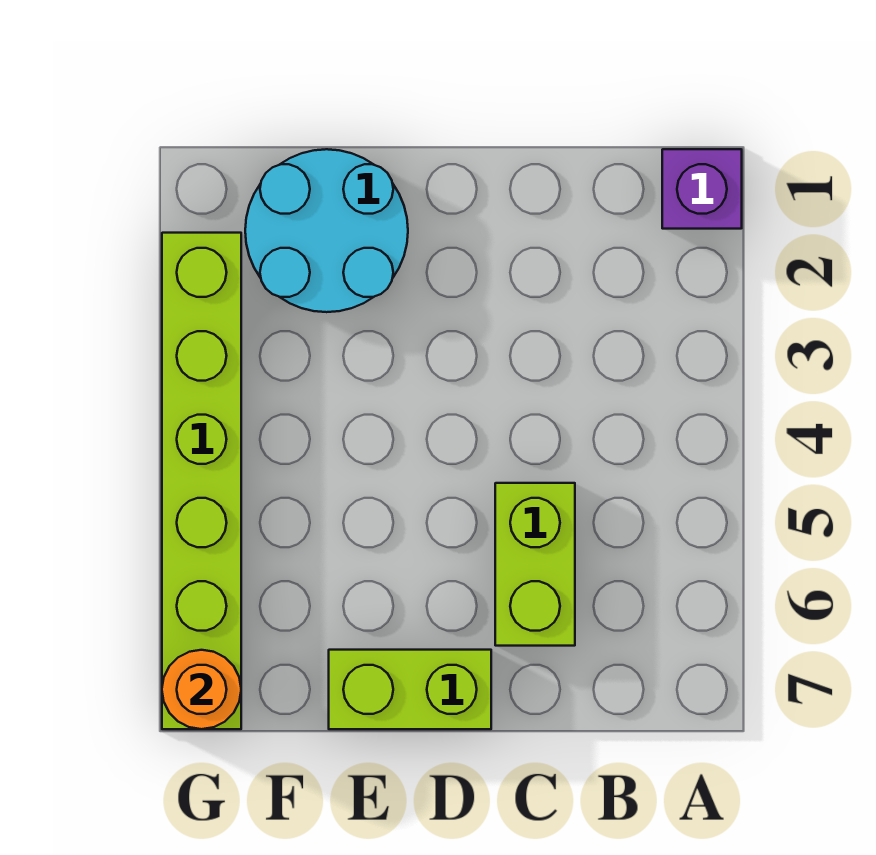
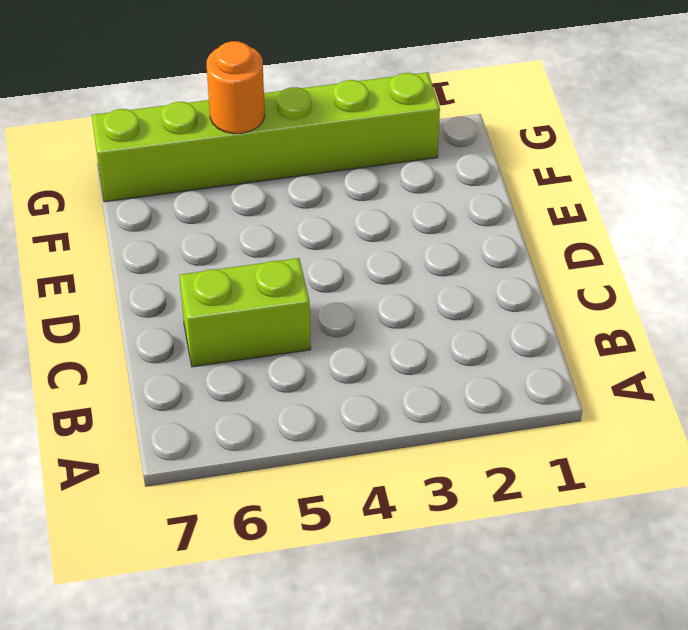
orange 1x1 round brick [207,41,265,134] -> orange 1x1 round brick moved to [162,650,241,729]
none -> purple 1x1 brick [662,149,742,229]
none -> lime 1x2 brick [329,650,491,729]

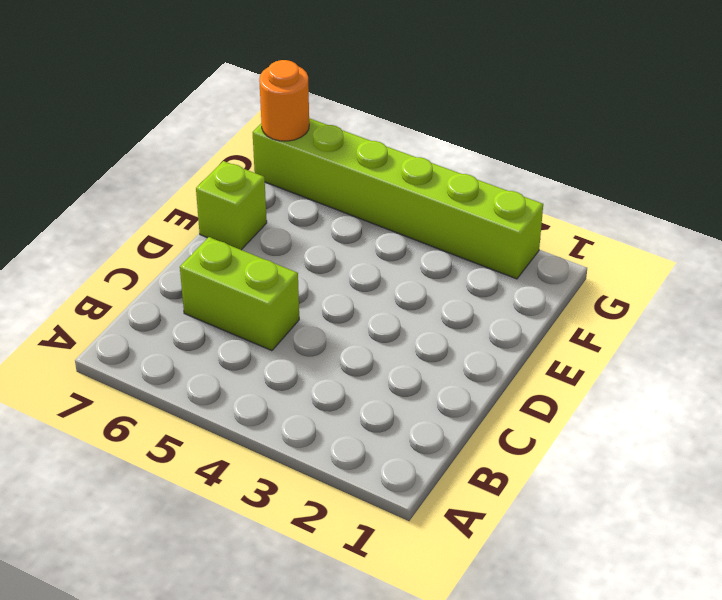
lime 1x1 brick [196,161,267,250] -> lime 1x2 brick [329,650,491,729]
none -> purple 1x1 brick [662,149,742,229]
none -> cyan 2x2 round brick [245,149,408,312]

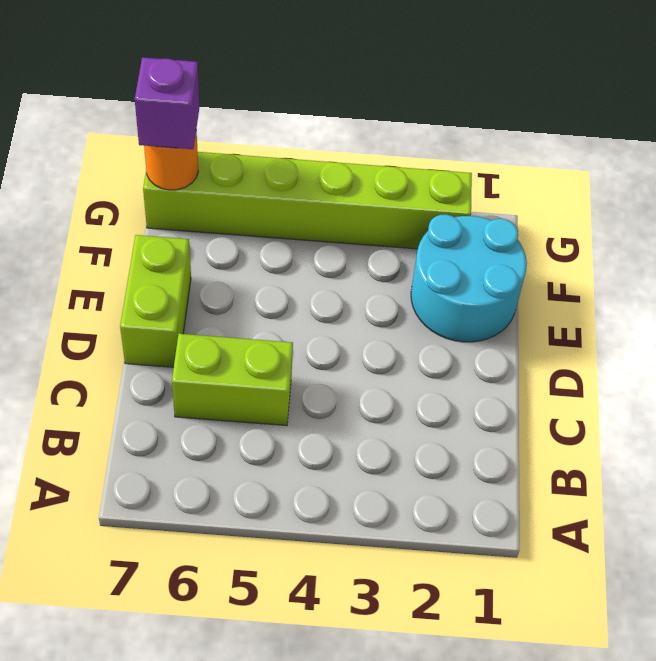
purple 1x1 brick [135,57,199,149] -> purple 1x1 brick moved to [662,149,742,229]

